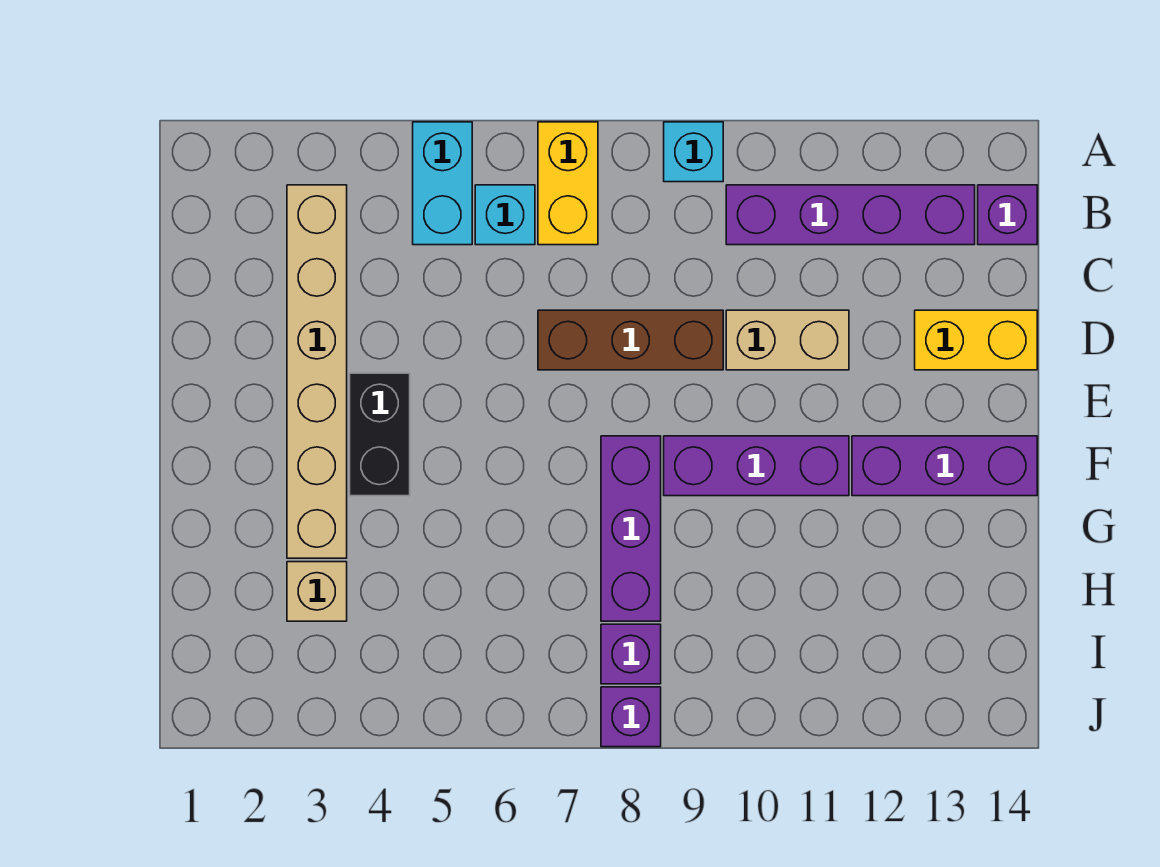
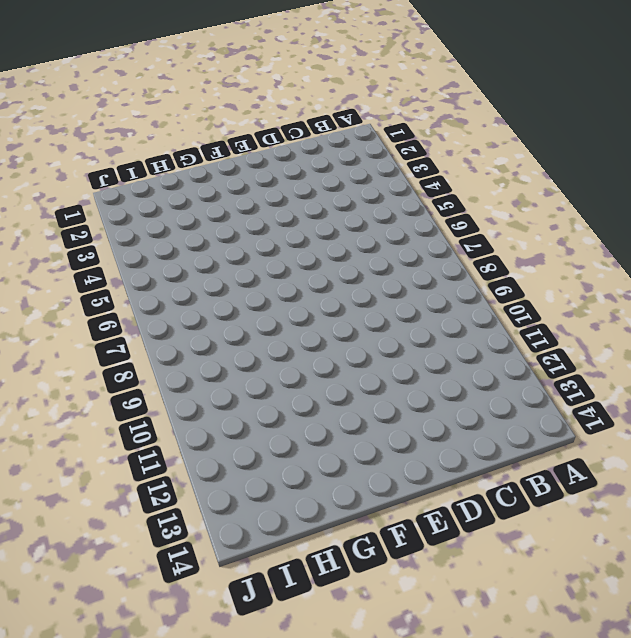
none -> cyan 1x2 brick [413,122,472,245]
none -> yellow 1x2 brick [538,122,598,245]
none -> cyan 1x1 brick [664,122,723,182]

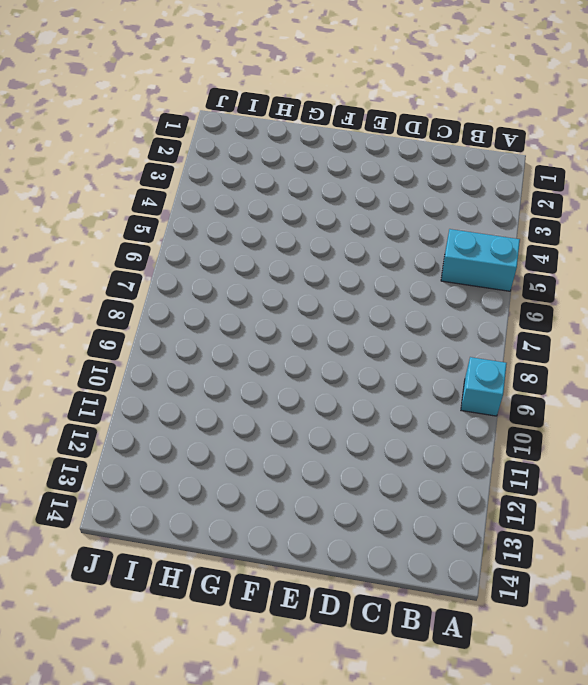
none -> yellow 1x2 brick [538,122,598,245]
none -> tan 1x6 brick [287,185,347,558]
none -> cyan 1x1 brick [475,185,535,245]

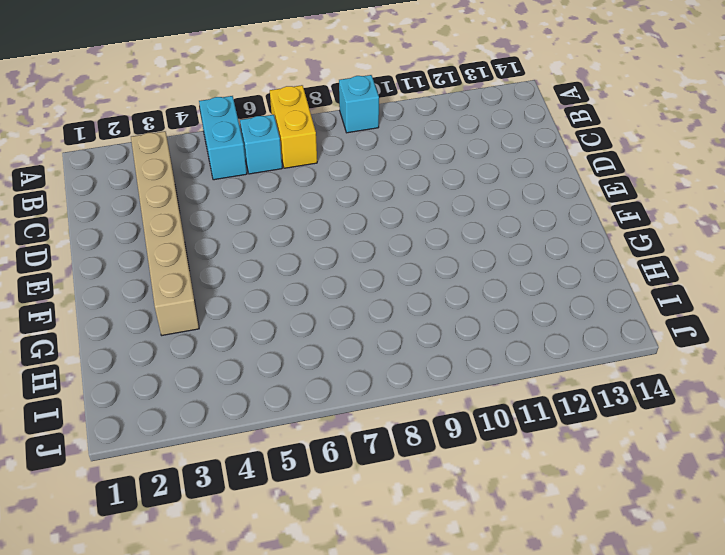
none -> purple 1x4 brick [726,185,975,245]
none -> purple 1x1 brick [978,185,1037,245]
none -> brown 1x3 brick [538,310,723,370]

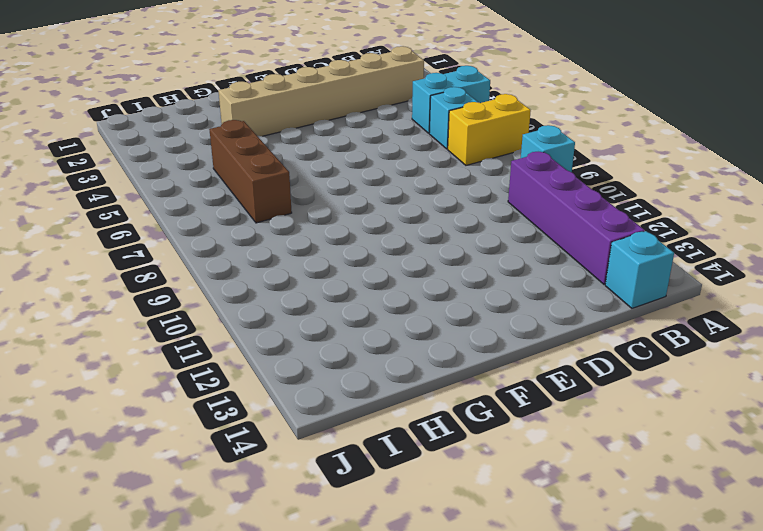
cyan 1x1 brick [605,231,674,308] -> purple 1x1 brick [978,185,1037,245]
brown 1x3 brick [209,120,292,223] -> brown 1x3 brick moved to [538,310,723,370]
none -> tan 1x2 brick [726,310,849,370]
none -> yellow 1x2 brick [915,310,1037,370]
none -> black 1x2 brick [350,373,410,496]

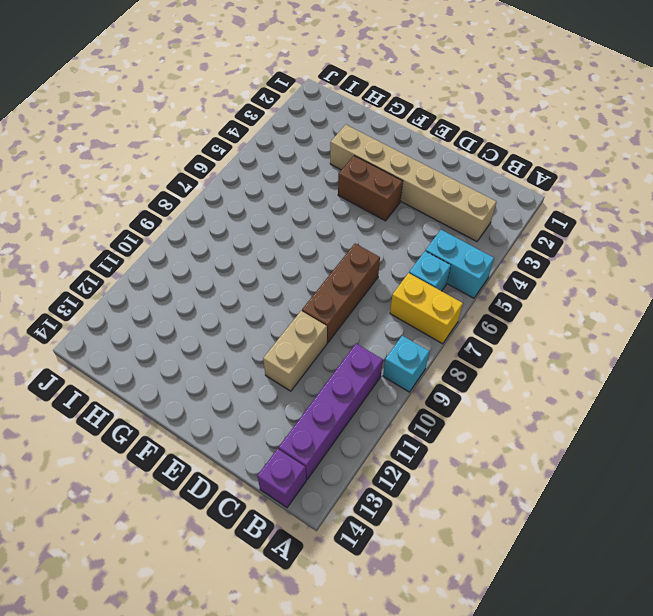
brown 1x2 brick [338,156,403,221] -> black 1x2 brick [350,373,410,496]
none -> yellow 1x2 brick [915,310,1037,370]
none -> purple 1x3 brick [601,436,661,621]
none -> purple 1x3 brick [664,436,849,496]

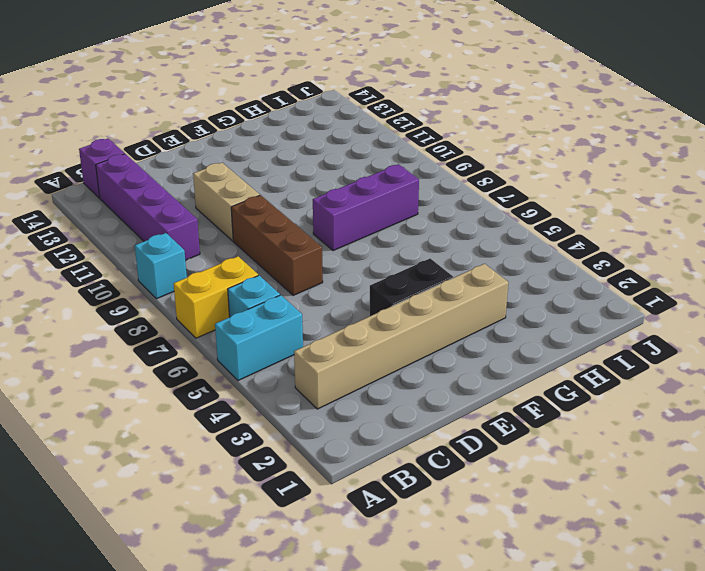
none -> yellow 1x2 brick [915,310,1037,370]
none -> purple 1x3 brick [664,436,849,496]
none -> purple 1x3 brick [852,436,1037,496]

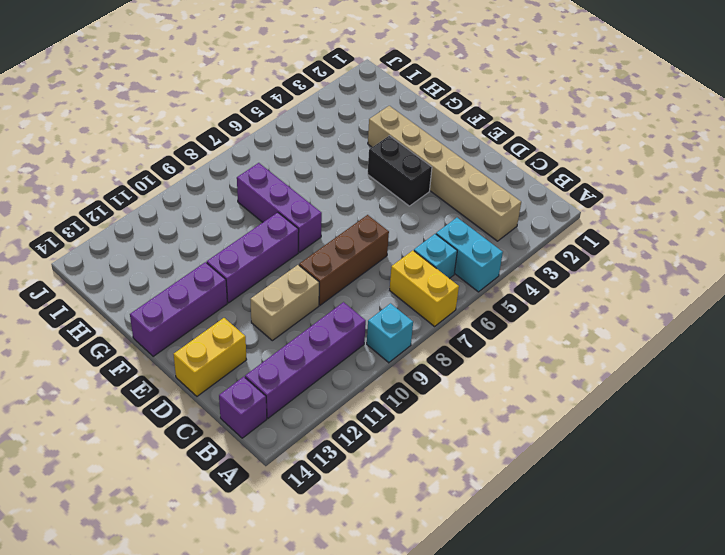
none -> tan 1x1 brick [287,562,347,621]
none -> purple 1x1 brick [601,624,661,684]
none -> purple 1x1 brick [601,687,661,747]

